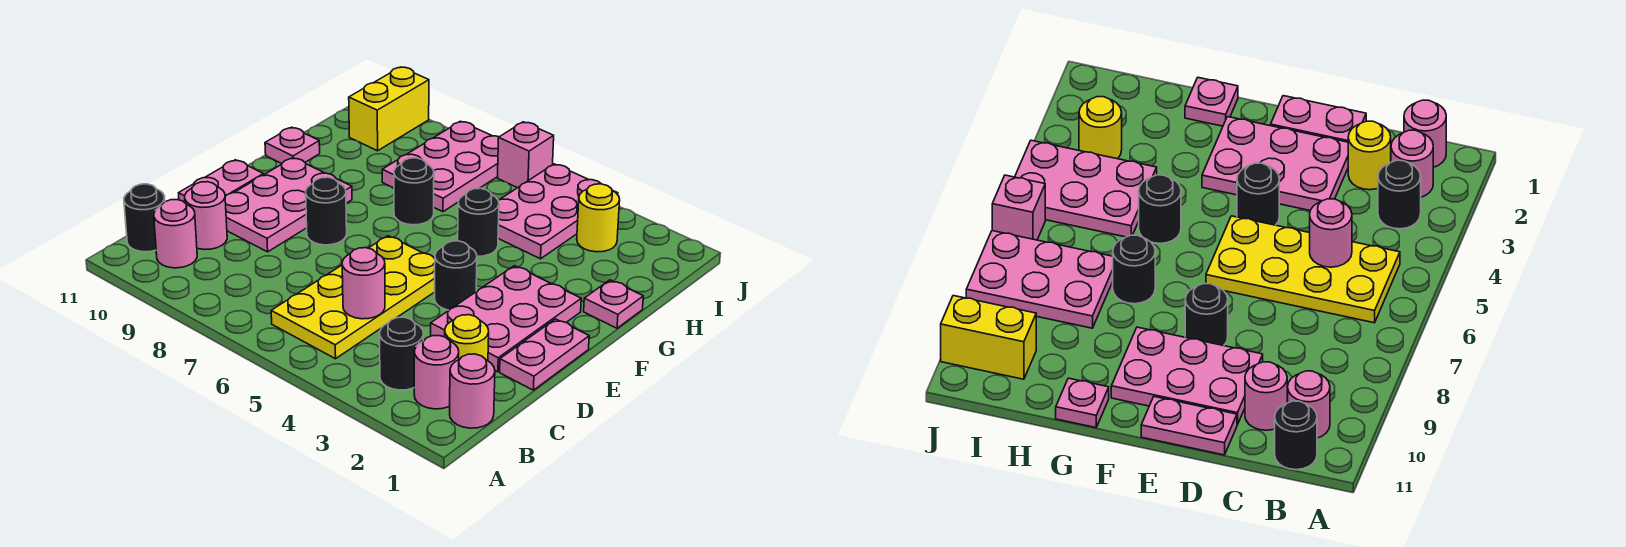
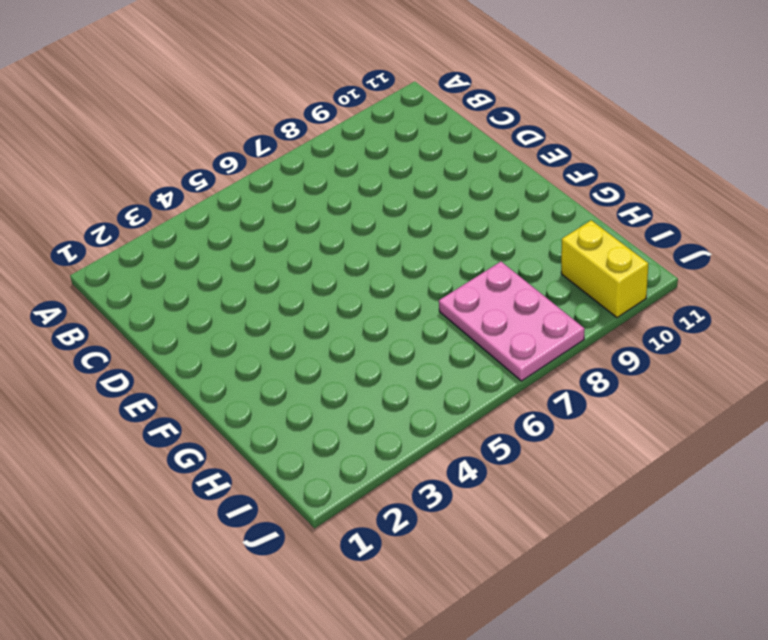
none -> pink 1x1 round brick [450,354,495,428]
none -> pink 1x1 round brick [414,336,459,409]
none -> black 1x1 round brick [380,317,423,390]

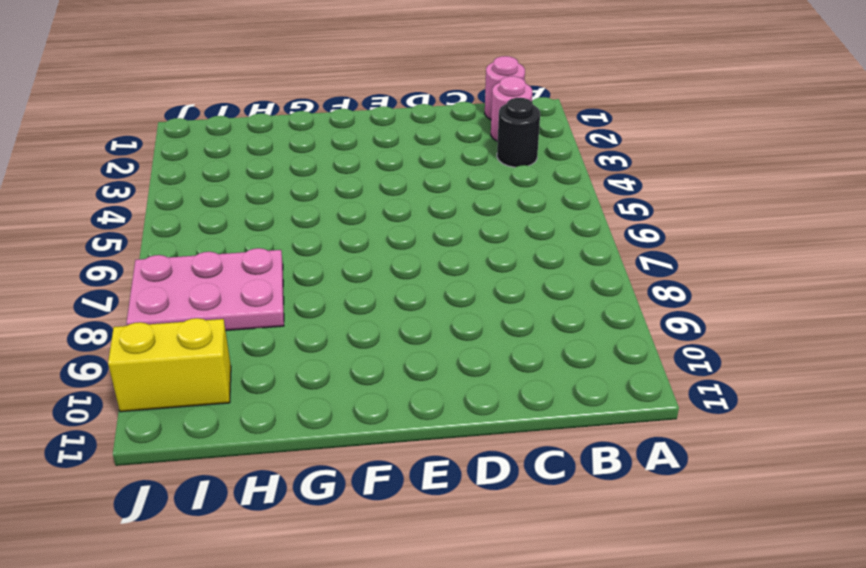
none -> yellow 2x4 plate [271,236,435,359]
none -> pink 1x1 round brick [154,200,197,268]
none -> black 1x1 round brick [124,184,165,252]

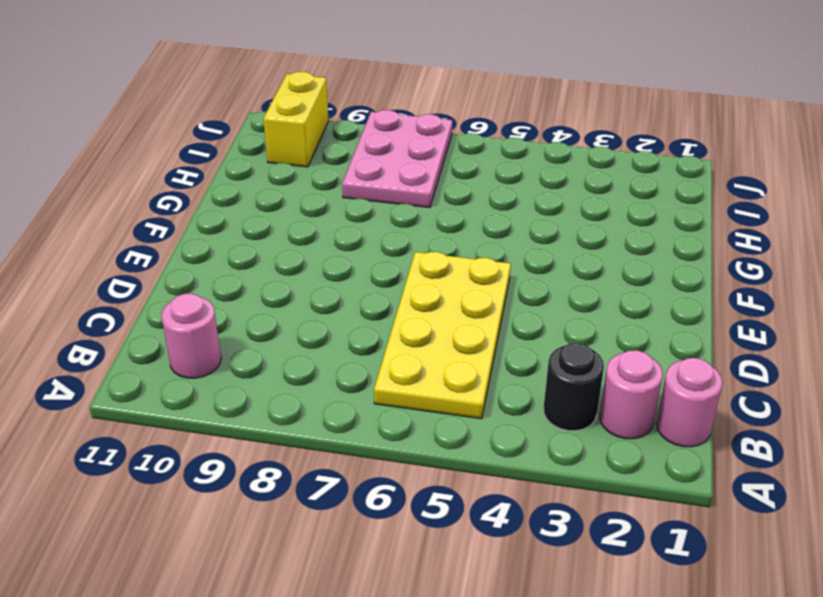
none -> black 1x1 round brick [124,184,165,252]
none -> yellow 1x1 round brick [445,315,489,361]
none -> pink 1x1 round brick [185,182,227,250]

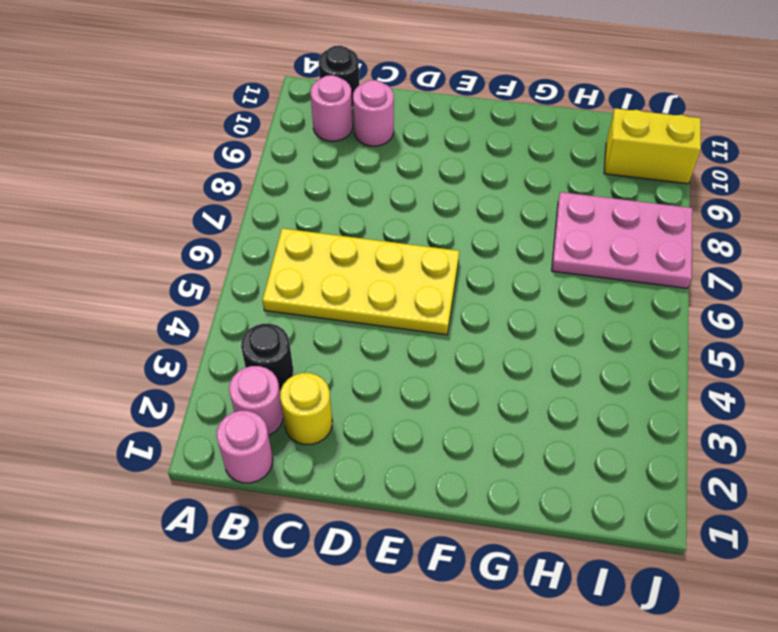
none -> pink 1x2 plate [500,319,589,390]
none -> pink 2x3 plate [431,266,581,372]
none -> pink 2x3 plate [225,158,352,252]

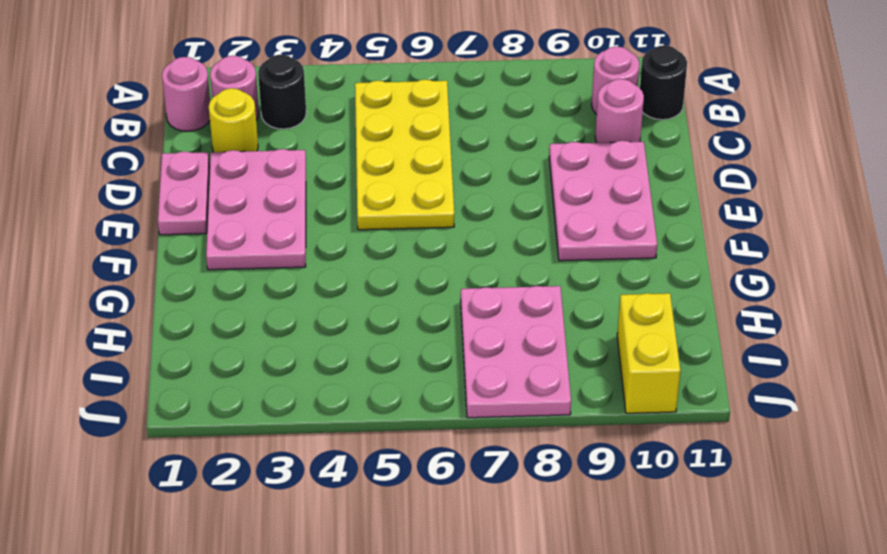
none -> pink 1x2 plate [179,160,263,203]
none -> black 1x1 round brick [435,241,477,310]
none -> black 1x1 round brick [306,177,347,245]

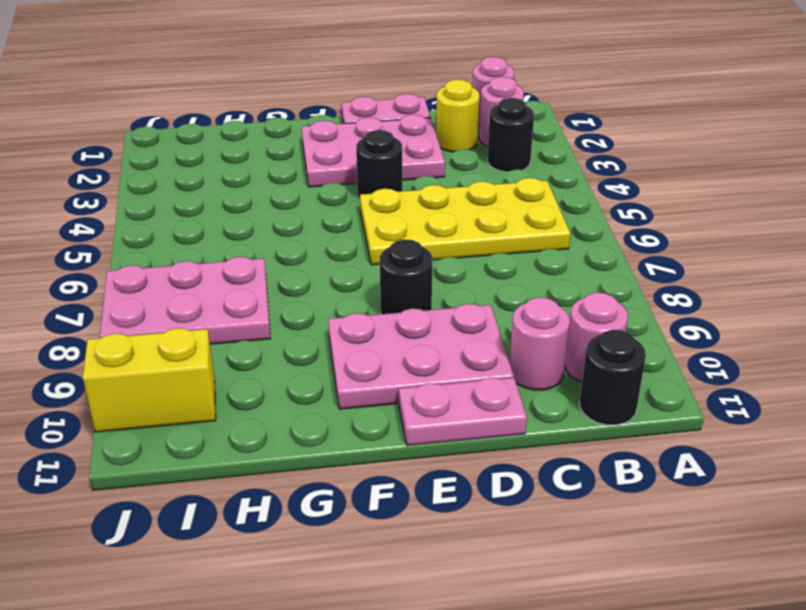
none -> pink 1x1 plate [584,280,643,328]
none -> black 1x1 round brick [458,188,499,256]
none -> black 1x1 round brick [394,158,434,225]

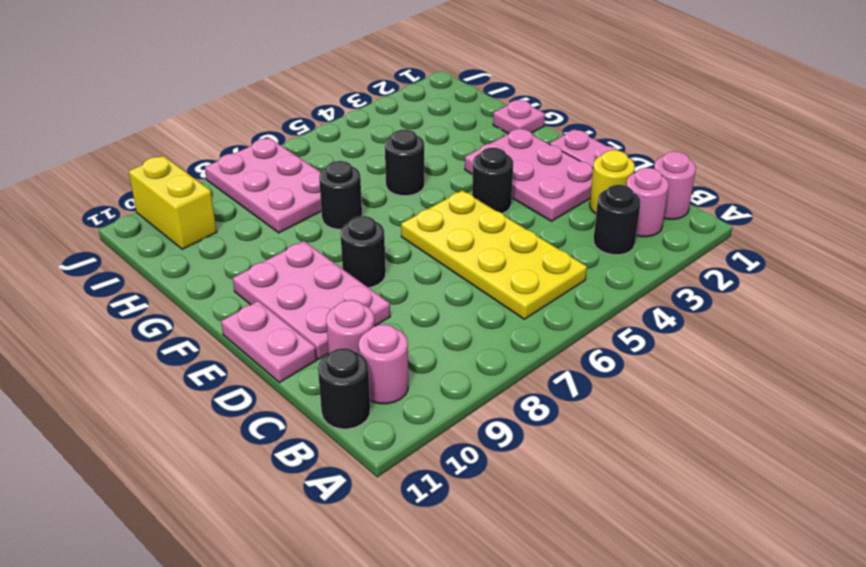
none -> pink 1x1 plate [265,127,320,163]
none -> pink 2x3 plate [498,164,618,259]
none -> yellow 1x1 round brick [577,184,620,252]

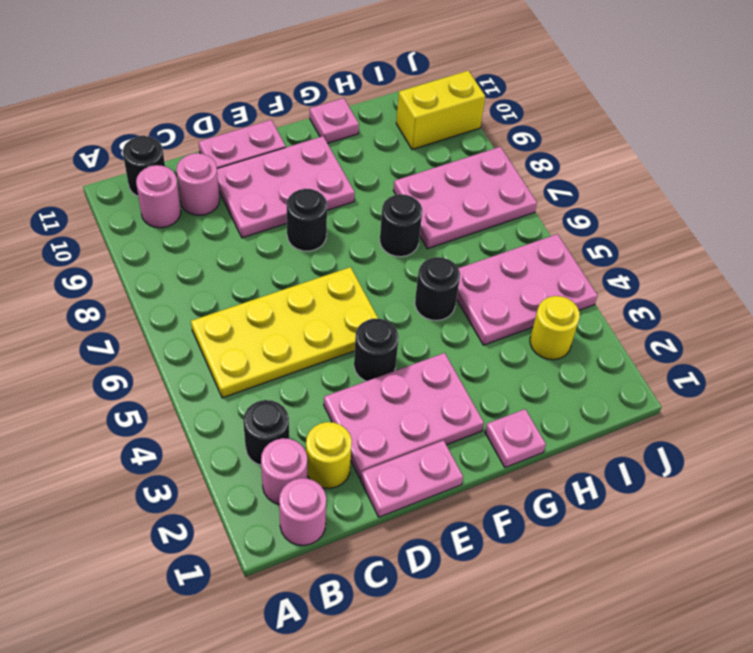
none -> pink 1x1 brick [498,122,554,188]
none -> pink 1x1 round brick [342,248,385,319]

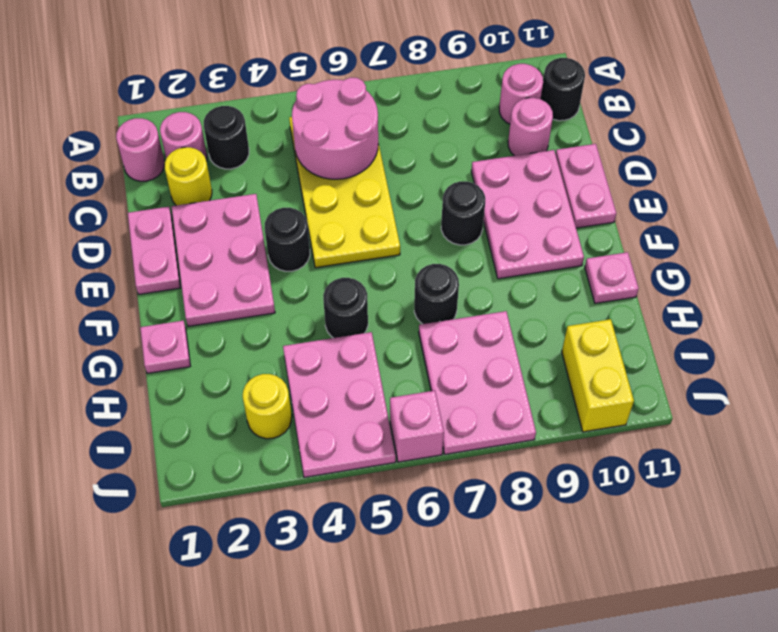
pink 2x2 round brick [292,77,378,179] -> pink 1x1 round brick [342,248,385,319]

